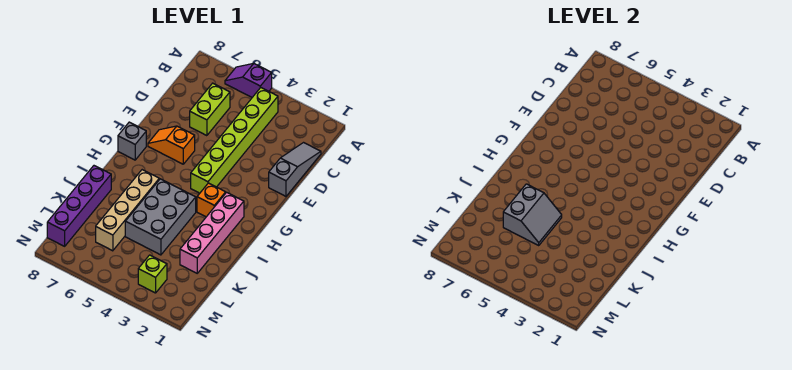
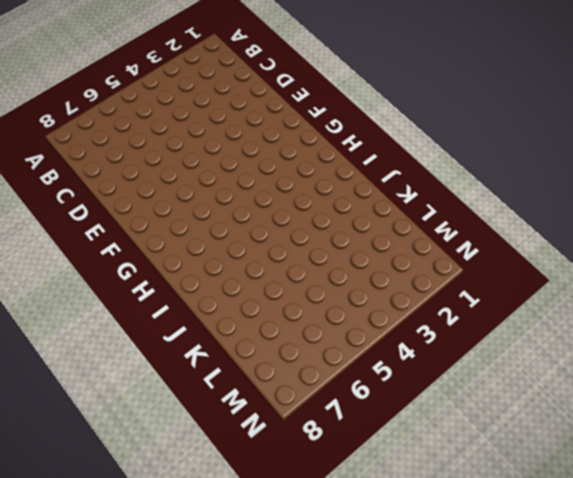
none -> purple 1x2 slope [225,64,272,97]
none -> lime 1x6 brick [191,88,278,193]
none -> grey 1x3 slope [269,143,321,196]

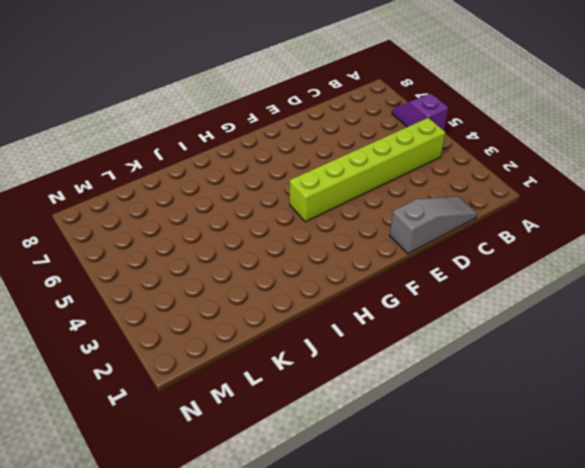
none -> lime 1x2 brick [190,83,230,136]
none -> orange 1x2 slope [148,126,195,164]
none -> grey 1x1 brick [118,122,146,160]

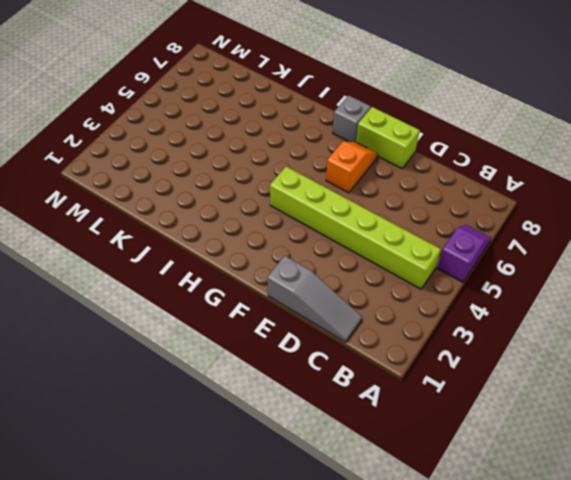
lime 1x2 brick [356,107,420,168] -> lime 1x2 brick moved to [190,83,230,136]
none -> pink 1x4 brick [180,192,244,273]
none -> orange 1x1 brick [197,183,226,217]
none -> grey 2x3 brick [125,179,196,255]

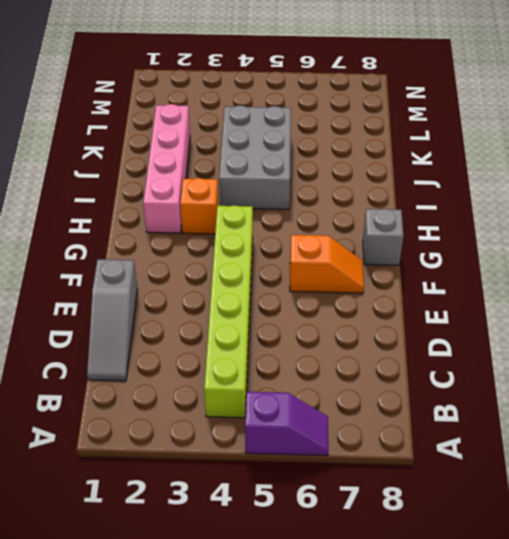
none -> lime 1x2 brick [190,83,230,136]
none -> tan 1x4 brick [96,170,159,251]
none -> purple 1x4 brick [47,166,111,246]

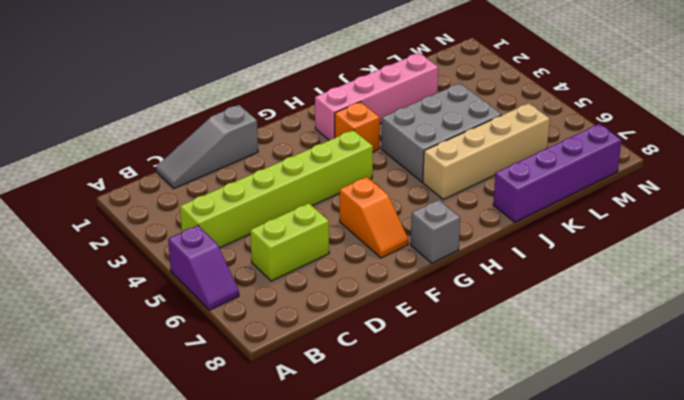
none -> lime 1x1 brick [138,255,167,293]
none -> grey 2x2 slope [503,184,562,245]

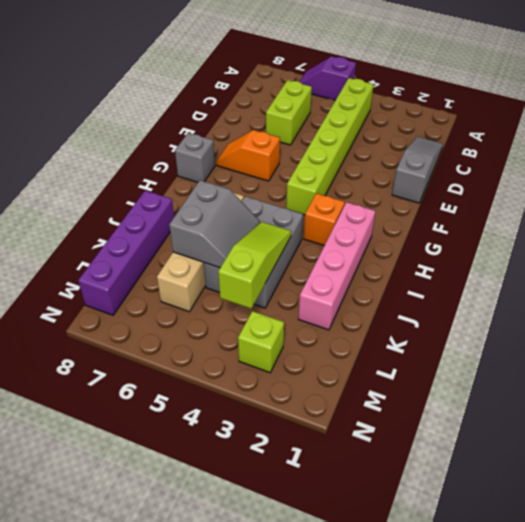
lime 1x3 slope [218,222,291,309] -> none

